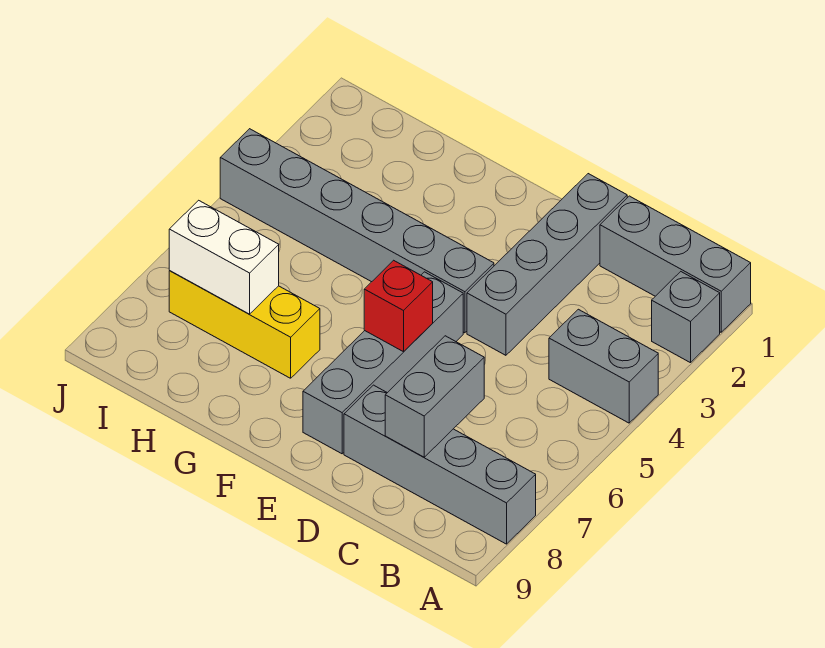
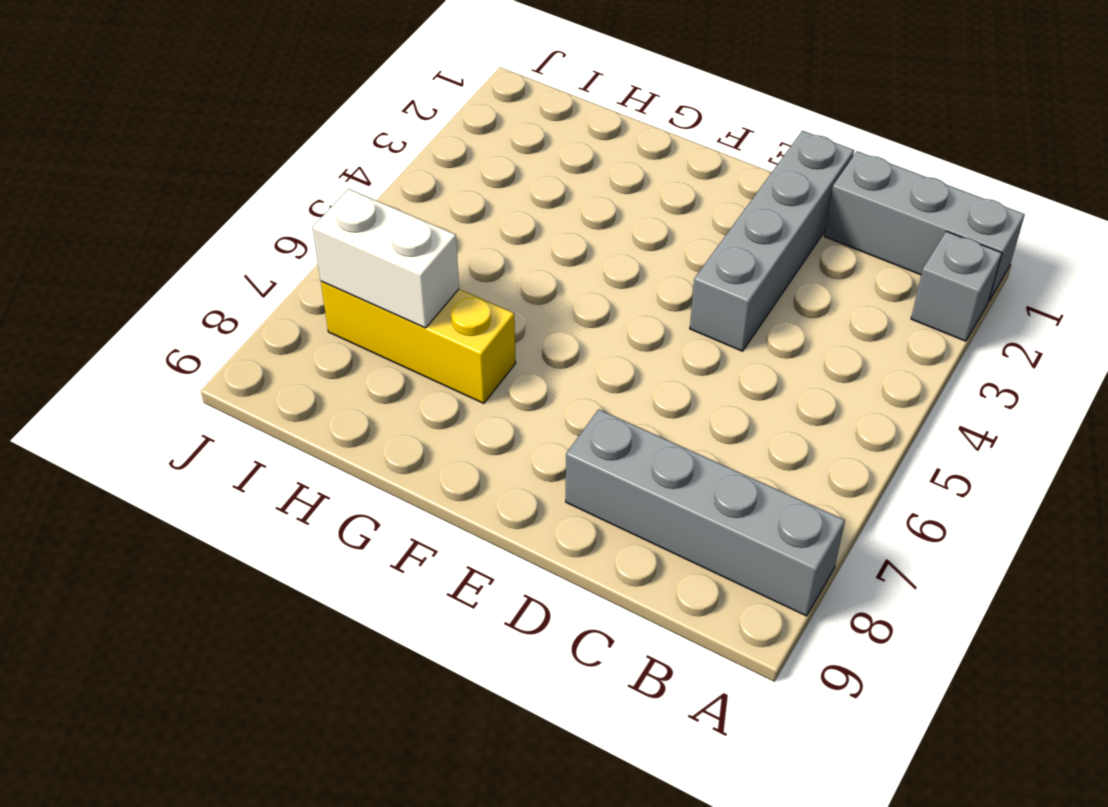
none -> grey 1x2 brick [549,309,658,423]
none -> grey 1x6 brick [220,129,494,333]

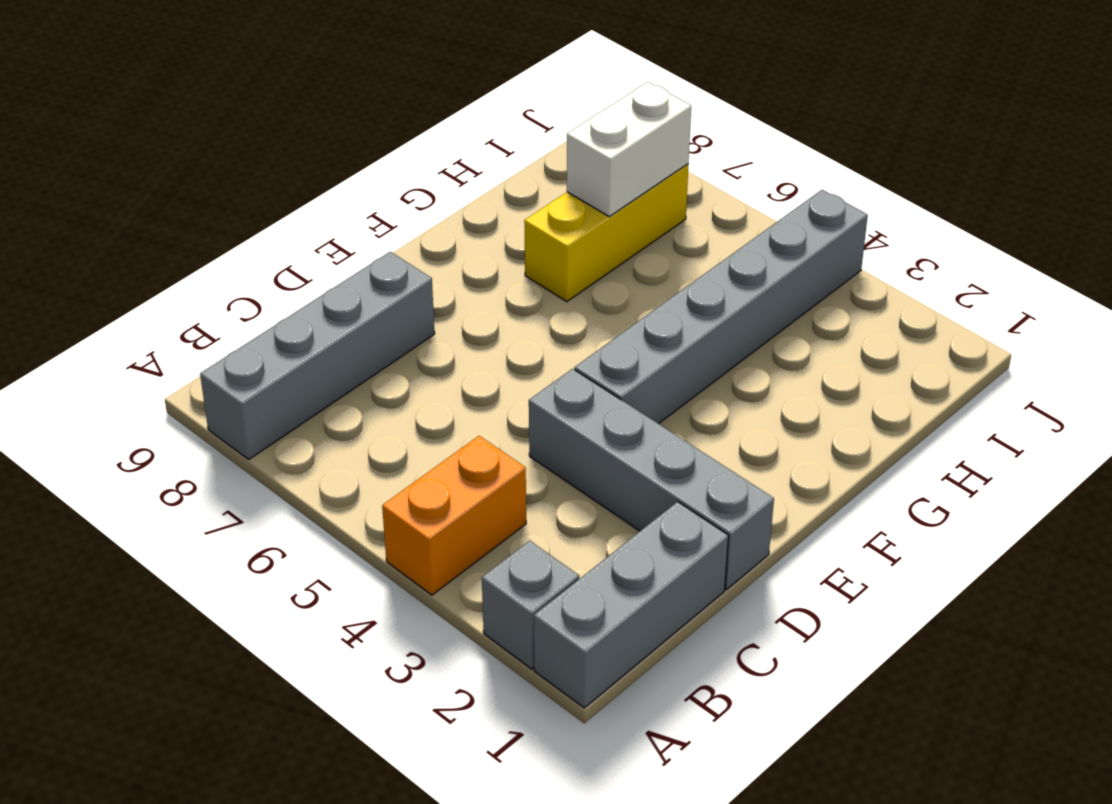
orange 1x2 brick [382,436,526,595] -> grey 1x2 brick [549,309,658,423]
none -> grey 1x4 brick [303,272,463,454]
none -> grey 1x2 brick [385,336,484,457]

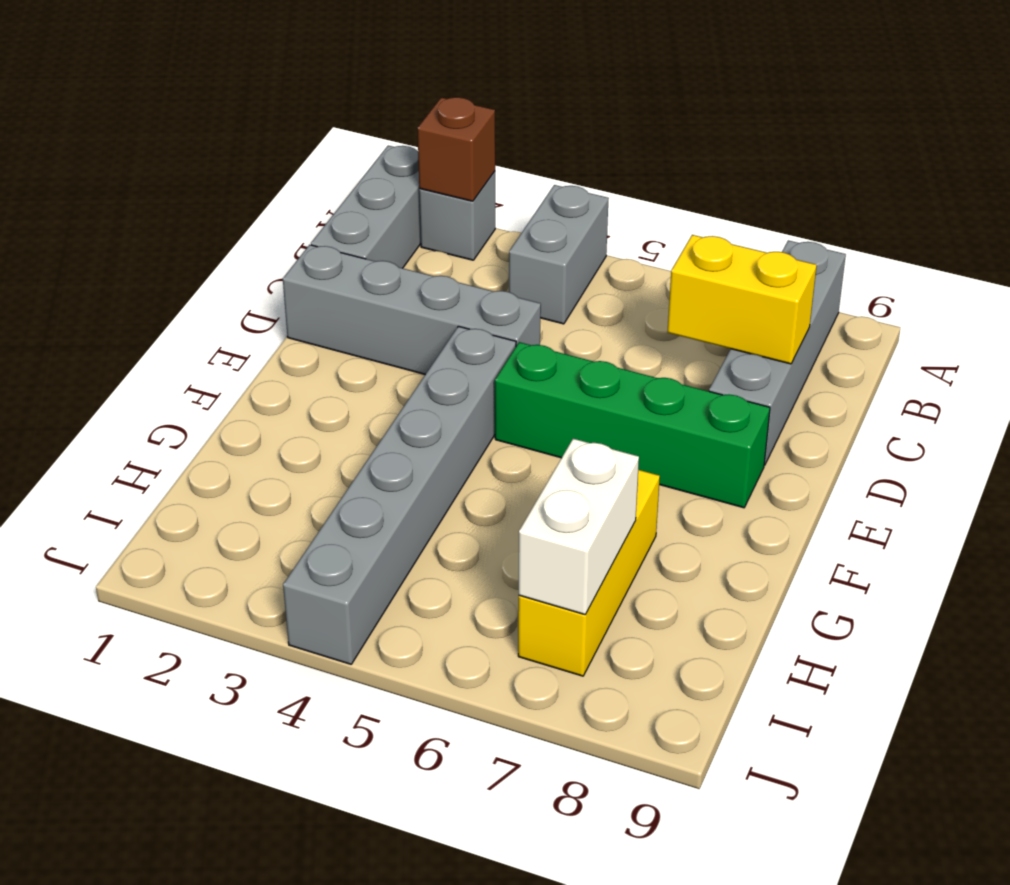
brown 1x1 brick [417,97,495,201] -> none
yellow 1x2 brick [668,235,817,364] -> grey 1x2 brick [385,336,484,457]
green 1x4 brick [495,342,770,508] -> grey 1x4 brick [303,272,463,454]
none -> red 1x1 brick [364,260,433,352]

